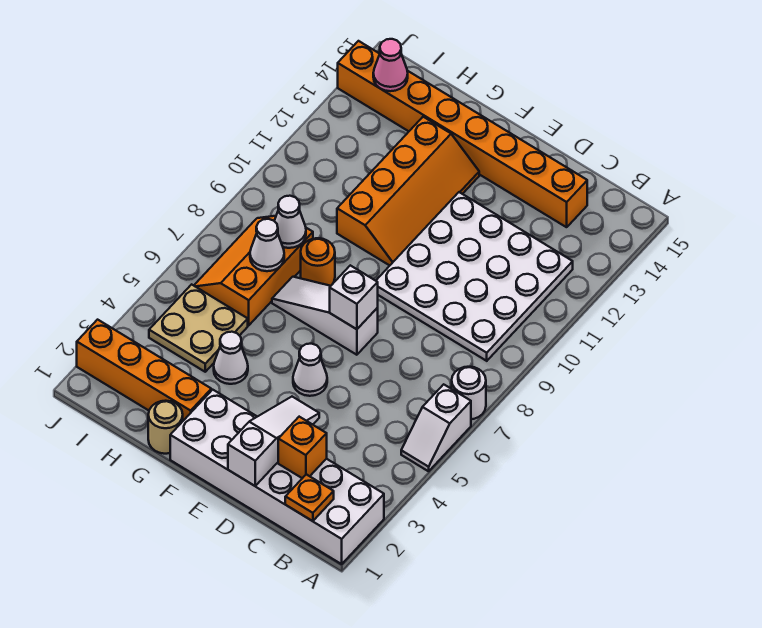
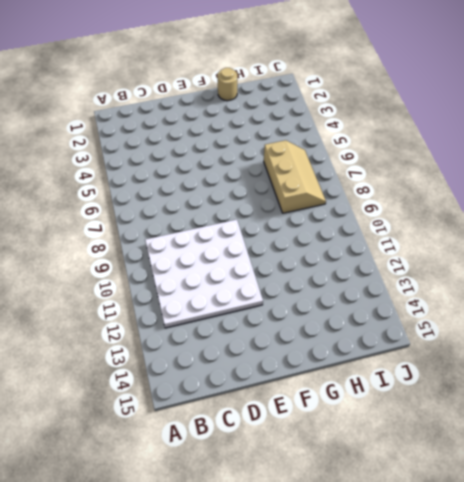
tan 2x3 slope [264,140,326,213] -> orange 2x3 slope [194,216,313,325]
none -> white 2x6 brick [170,390,384,564]
none -> white 1x2 slope [401,384,471,471]
none -> white 1x1 round brick [452,367,486,419]

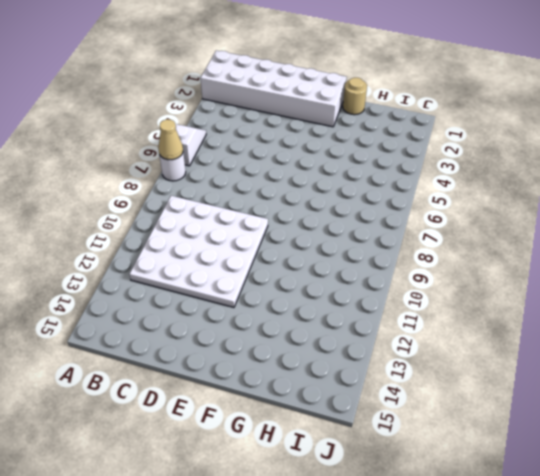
tan 1x1 cone [158,119,183,160] -> none
none -> orange 1x8 brick [338,41,587,227]
none -> white 1x1 cone [293,344,327,396]
none -> white 1x3 slope [272,277,378,355]

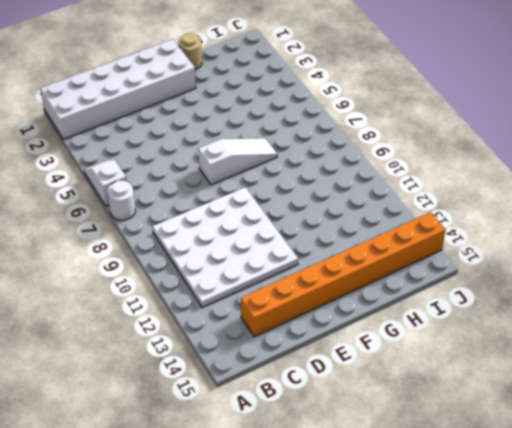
none -> white 1x1 cone [293,344,327,396]
none -> orange 2x4 slope [337,117,479,266]
none -> orange 1x4 brick [77,320,211,421]

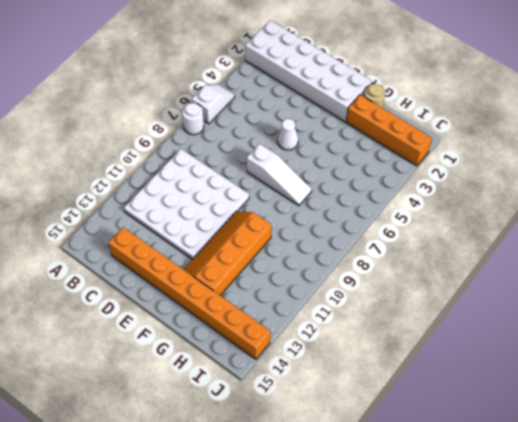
none -> white 1x1 cone [214,332,248,384]
none -> orange 1x1 round brick [301,238,335,286]
none -> tan 2x2 plate [149,284,248,372]

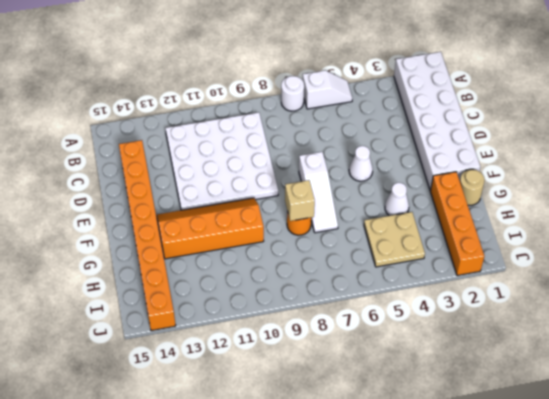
tan 1x1 brick [285,180,315,221] -> none
none -> orange 2x3 slope [194,216,313,325]
none -> orange 1x1 plate [285,474,334,521]
none -> orange 1x1 brick [278,417,327,478]

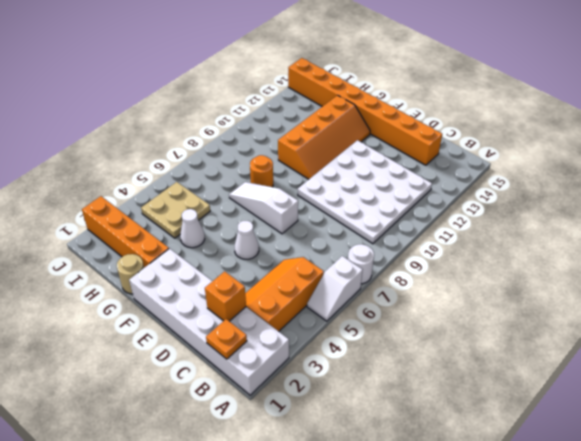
orange 2x3 slope [245,257,324,331] -> orange 2x3 slope moved to [194,216,313,325]
none -> white 1x3 slope [228,397,319,486]
none -> white 1x1 brick [330,265,378,329]
none -> white 1x1 cone [250,219,284,271]

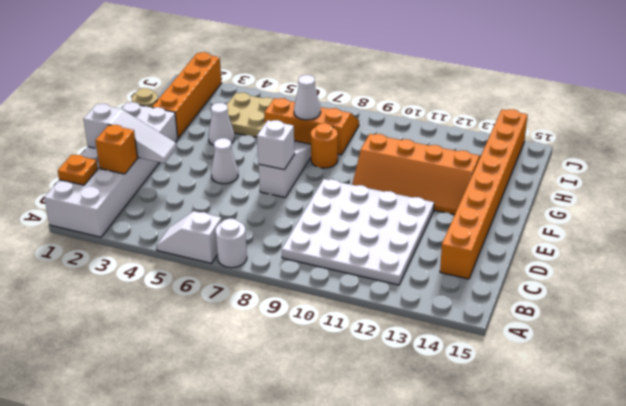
none -> white 1x1 cone [275,196,306,248]
none -> pink 1x1 cone [373,39,408,91]

